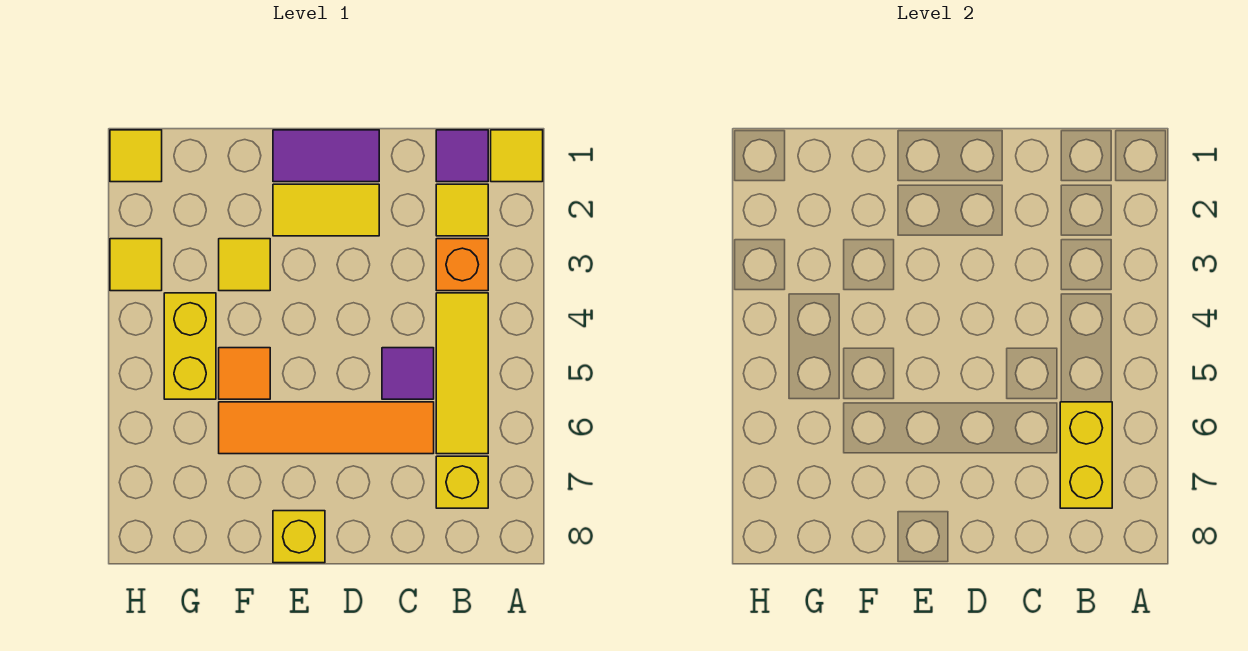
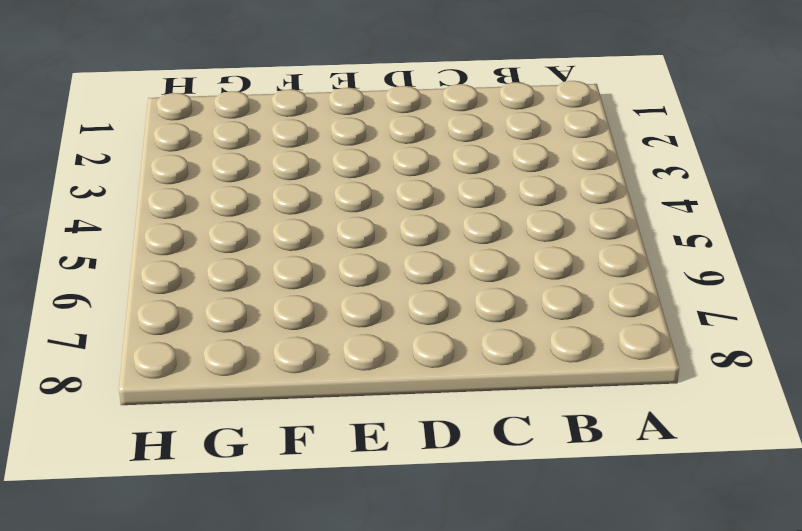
none -> yellow 1x1 tile [491,130,543,182]
none -> purple 1x1 tile [436,130,488,182]
none -> yellow 1x1 tile [436,184,488,236]

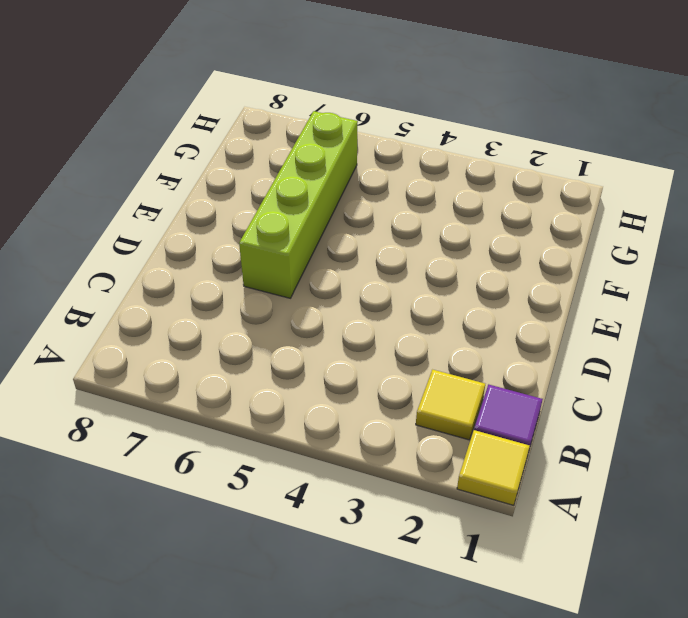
lime 1x4 brick [239,111,358,298] -> orange 1x4 tile [219,402,434,454]
none -> orange 1x1 brick [436,239,488,291]
none -> yellow 1x3 tile [436,293,488,454]
none -> yellow 1x1 brick [436,456,488,508]

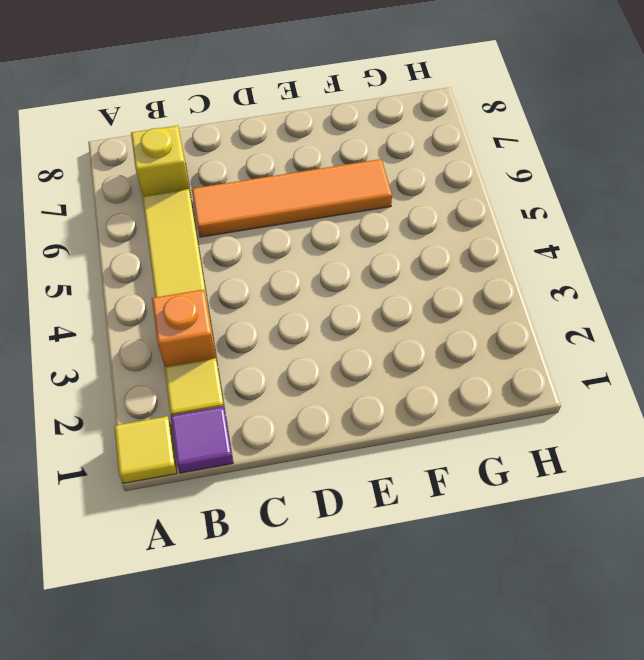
none -> purple 1x1 tile [382,348,434,399]
none -> purple 1x2 tile [273,130,379,182]
none -> yellow 1x2 tile [273,184,379,236]

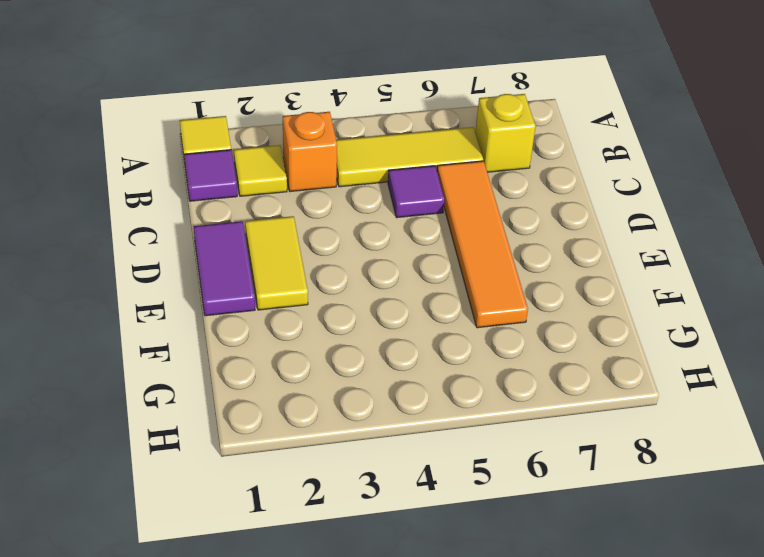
none -> yellow 1x1 brick [273,511,325,563]
none -> yellow 1x1 tile [219,239,270,291]
none -> orange 1x1 tile [219,348,270,399]

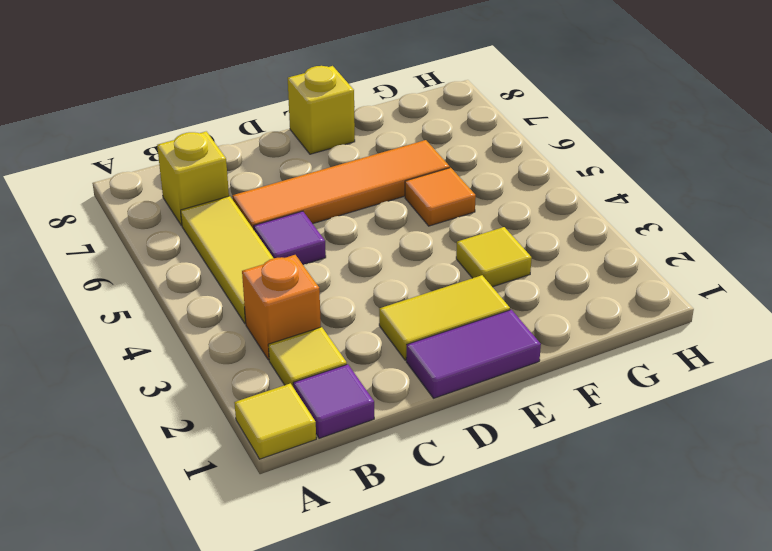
none -> yellow 1x2 brick [164,293,216,399]
none -> yellow 1x1 tile [110,130,162,182]
none -> yellow 1x1 tile [110,239,162,291]

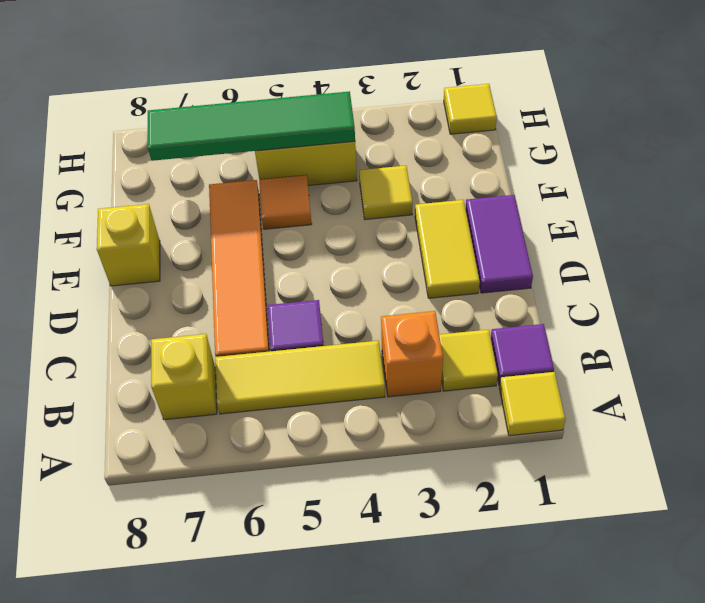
green 1x4 tile [148,91,355,161] -> none
none -> yellow 1x1 tile [110,239,162,291]
none -> yellow 1x2 brick [1060,402,1112,508]

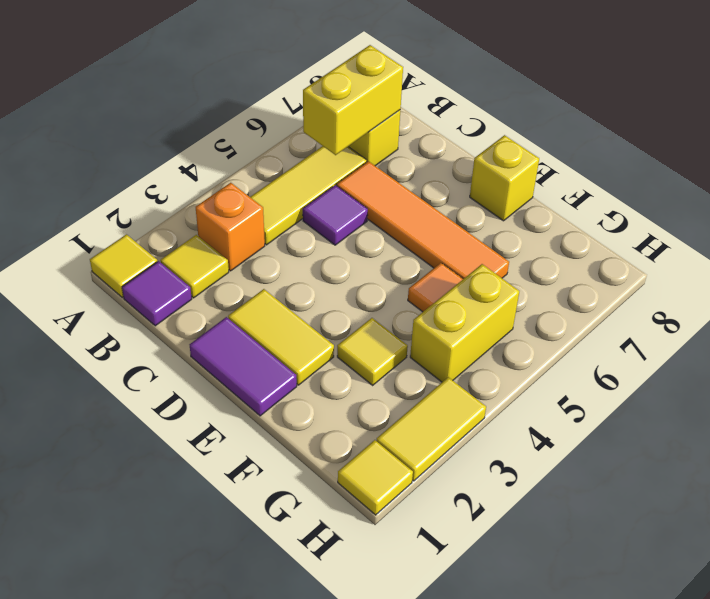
yellow 1x2 tile [376,377,486,481] -> yellow 1x1 tile [110,239,162,291]

